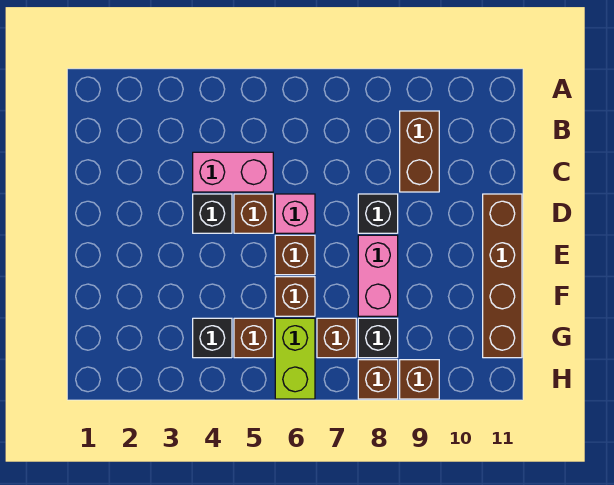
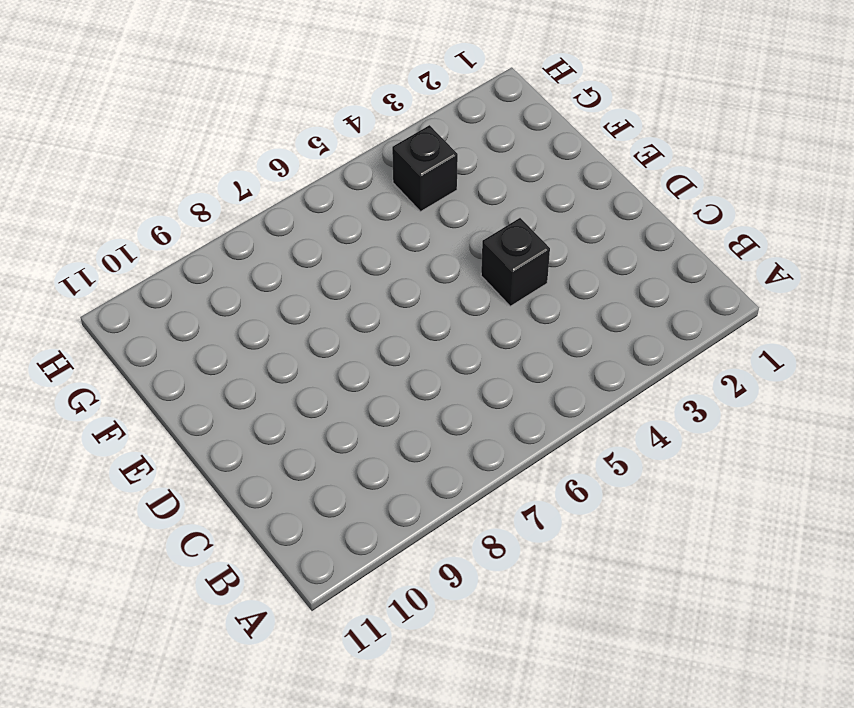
none -> brown 1x2 brick [400,111,439,192]
none -> pink 1x2 brick [193,152,273,192]
none -> brown 1x1 brick [234,194,273,233]

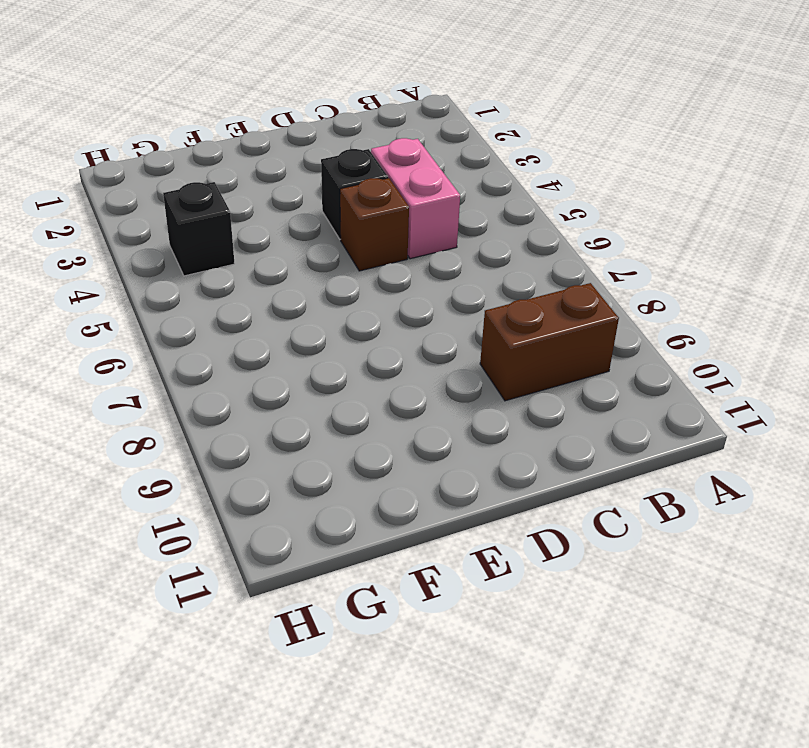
none -> pink 1x1 brick [275,194,315,233]
none -> black 1x1 brick [358,194,398,233]
none -> brown 1x4 brick [483,194,522,358]

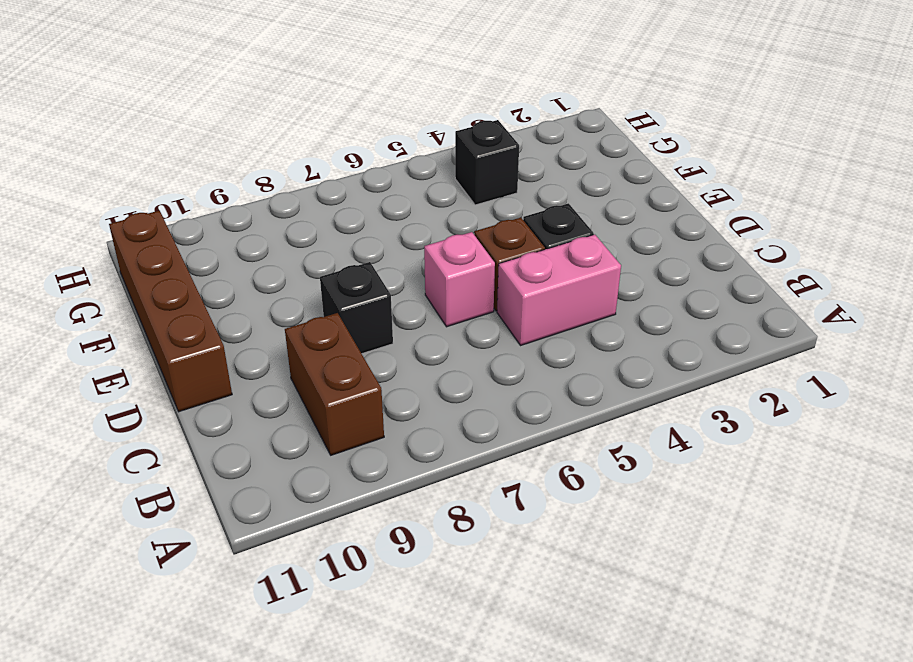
none -> brown 1x1 brick [275,235,315,275]
none -> pink 1x2 brick [358,235,398,316]
none -> brown 1x1 brick [275,277,315,316]

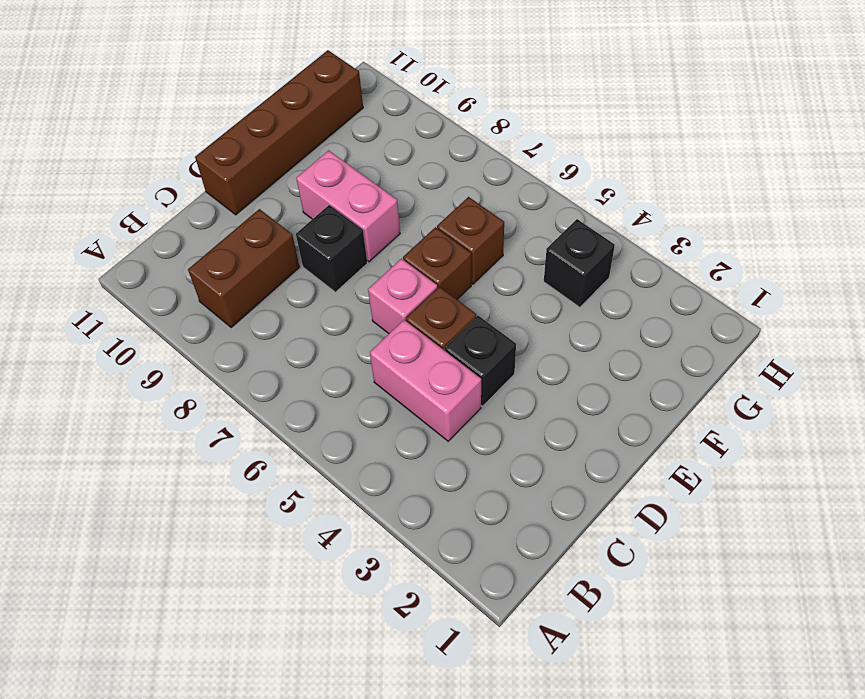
pink 1x2 brick [296,150,400,262] -> pink 1x2 brick turned to [358,235,398,316]
none -> brown 1x1 brick [234,318,273,358]
none -> lime 1x2 brick [275,318,315,399]
none -> brown 1x1 brick [317,318,356,358]

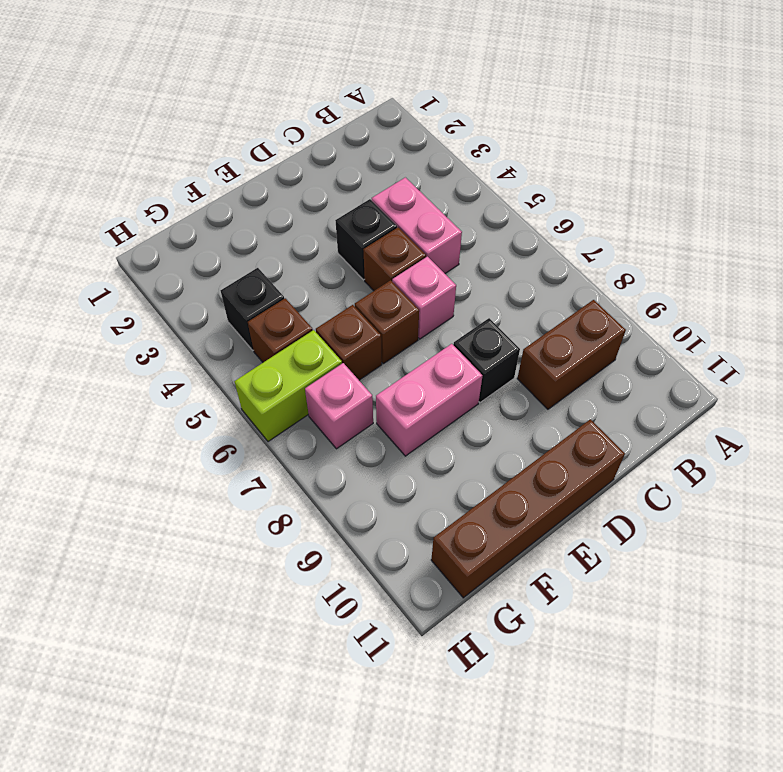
pink 1x1 brick [305,363,373,449] -> brown 1x1 brick [317,318,356,358]
none -> black 1x1 brick [358,318,398,358]
none -> brown 1x1 brick [358,360,398,399]
none -> brown 1x1 brick [400,360,439,399]

